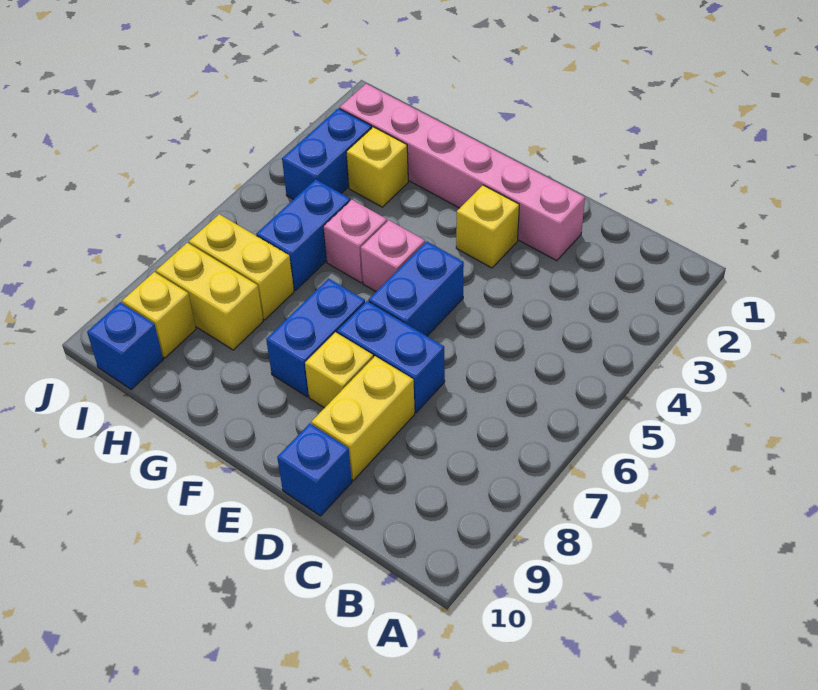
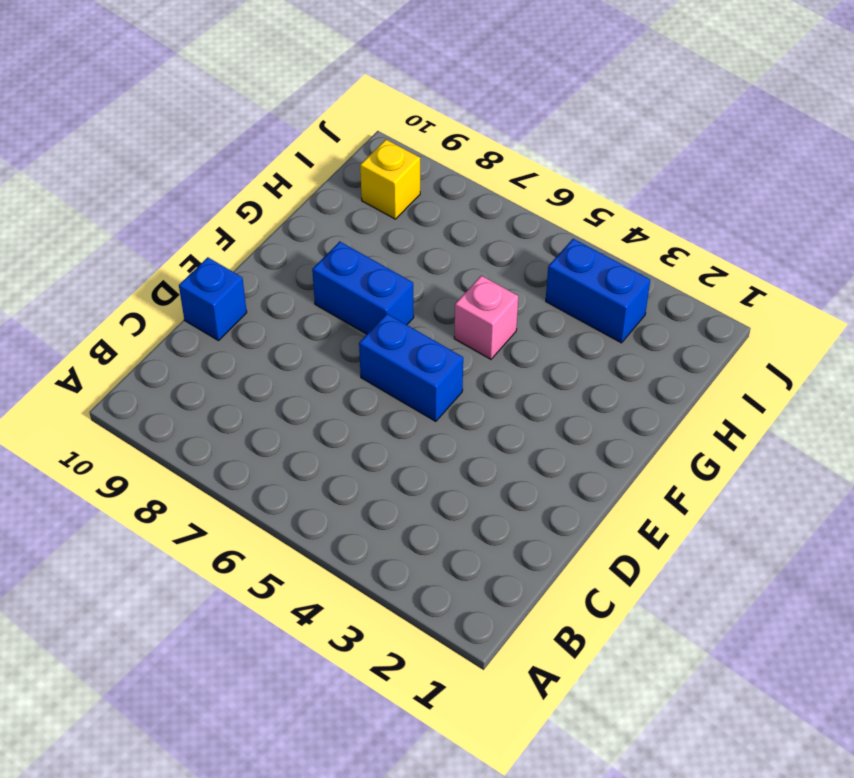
none -> pink 1x6 brick [340,84,585,261]
none -> blue 1x2 brick [337,301,445,413]
none -> yellow 1x2 brick [311,356,415,480]

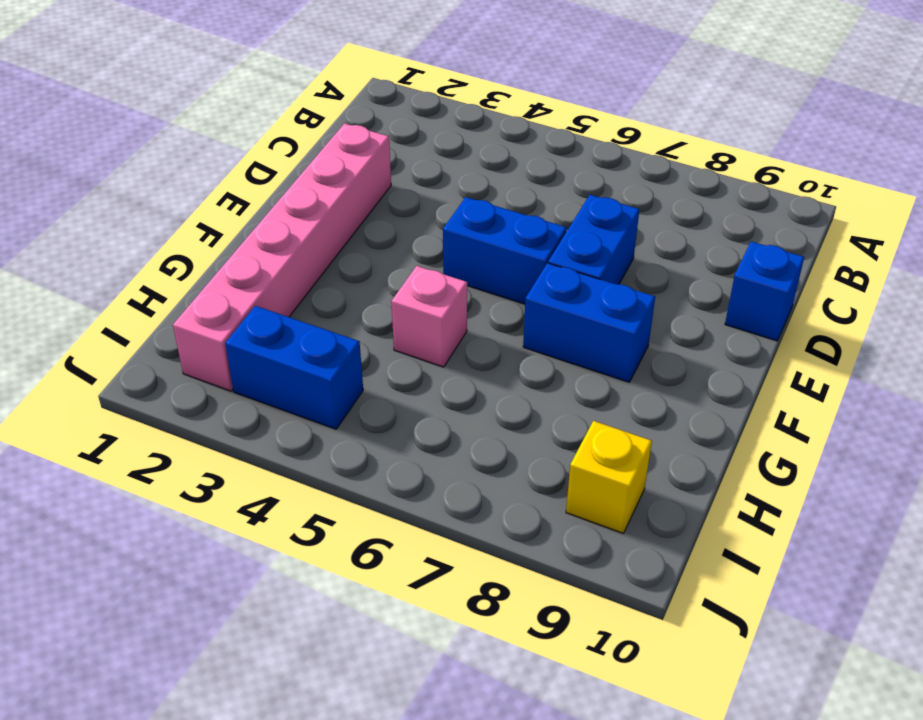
none -> yellow 1x2 brick [311,356,415,480]
none -> yellow 1x1 brick [456,185,519,268]
none -> yellow 1x1 brick [305,332,373,408]

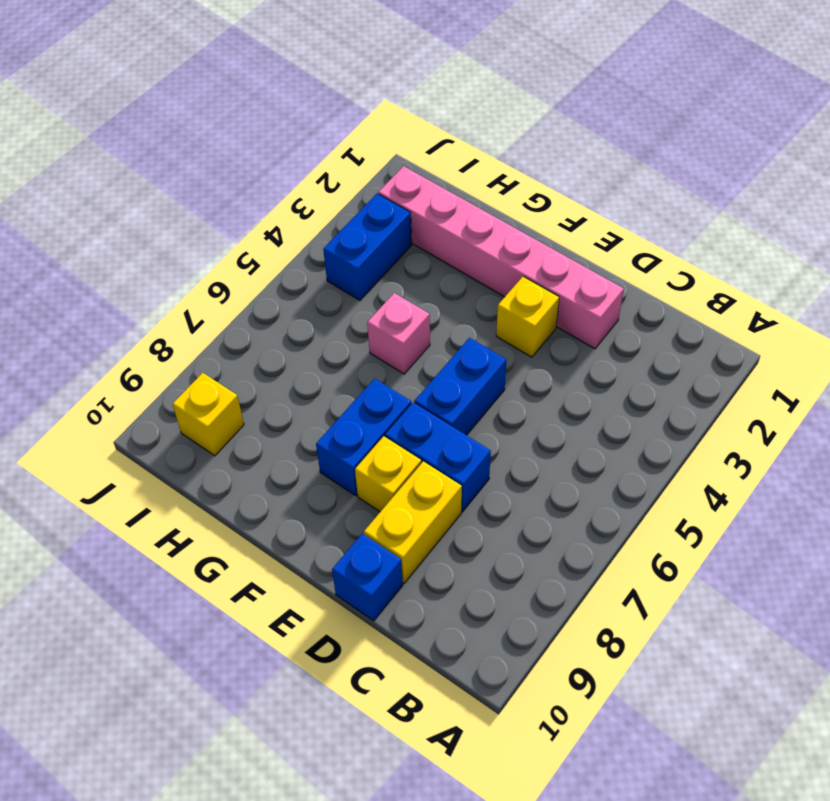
none -> pink 1x1 brick [361,220,425,291]
none -> yellow 1x1 brick [346,127,408,207]
none -> blue 1x2 brick [256,179,350,290]

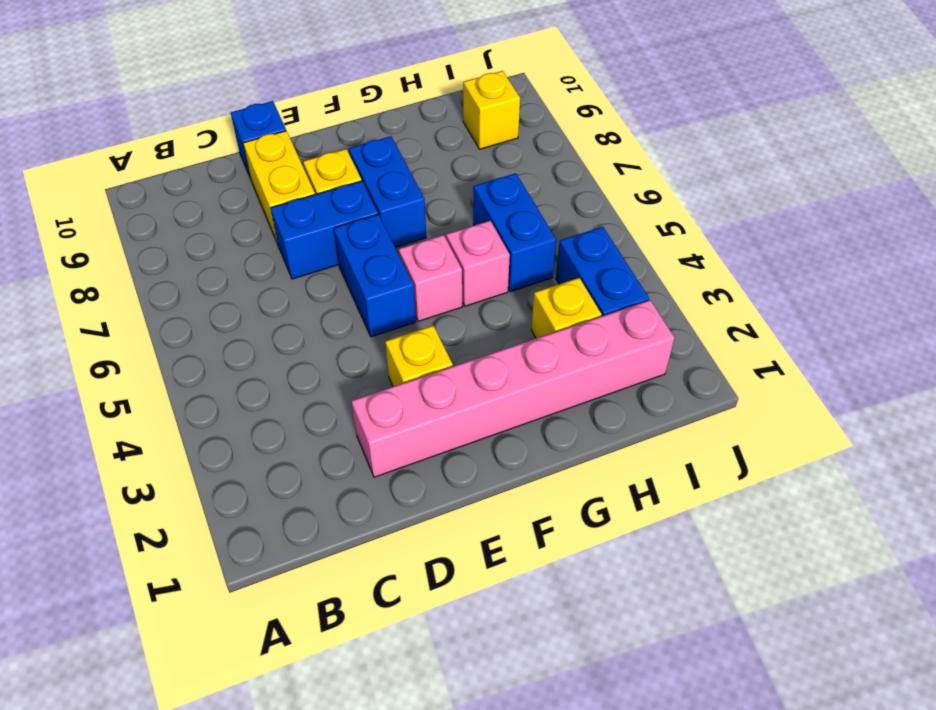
none -> yellow 1x2 brick [189,214,294,320]
none -> yellow 1x2 brick [156,243,263,350]
none -> blue 1x1 brick [87,302,163,390]

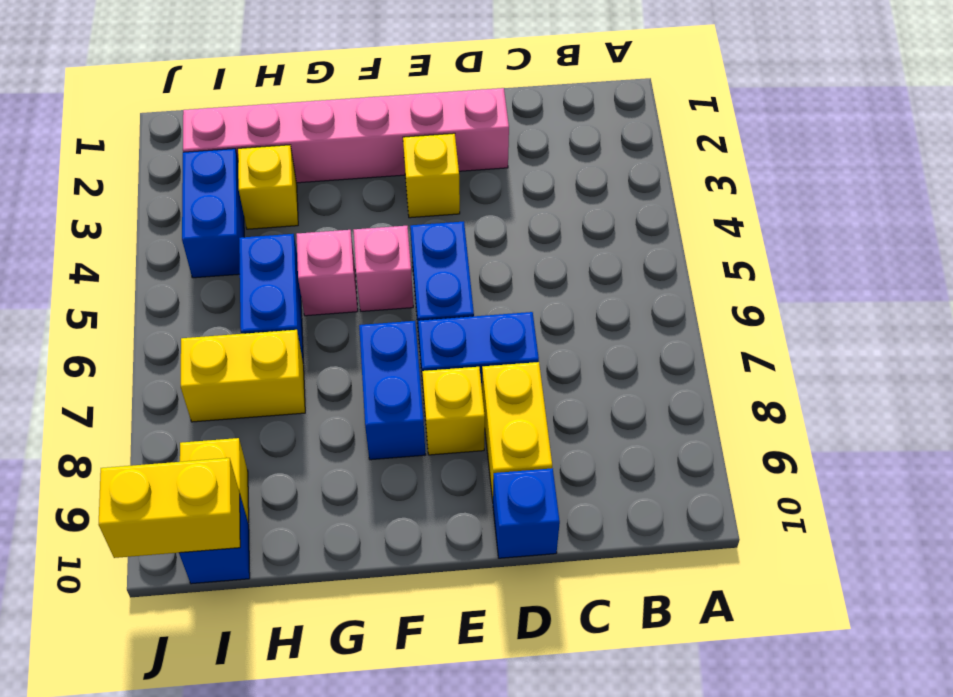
yellow 1x2 brick [99,458,240,558] -> yellow 1x2 brick moved to [156,243,263,350]

